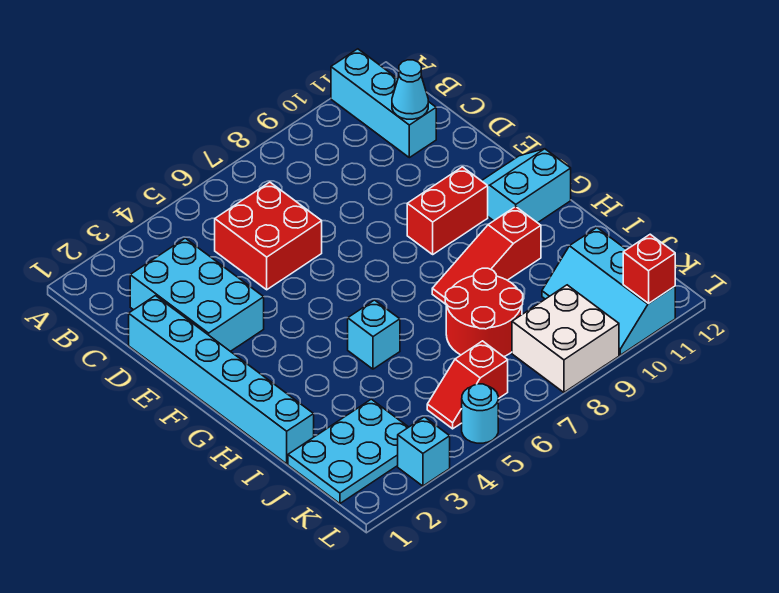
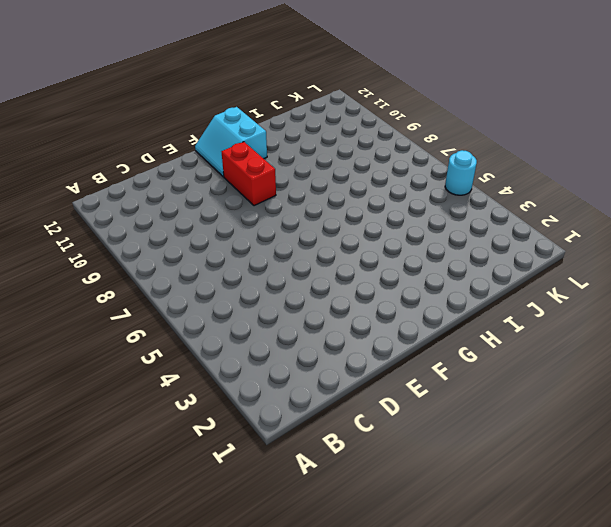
none -> cyan 1x3 brick [331,49,436,158]
none -> cyan 2x3 brick [130,238,264,351]
none -> red 2x2 brick [215,182,322,290]

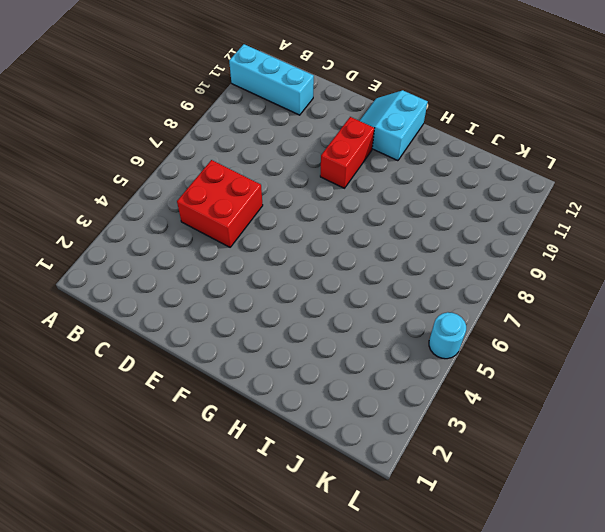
none -> cyan 2x3 brick [130,238,264,351]
none -> cyan 1x6 brick [129,296,314,464]
none -> cyan 1x1 brick [348,300,400,369]

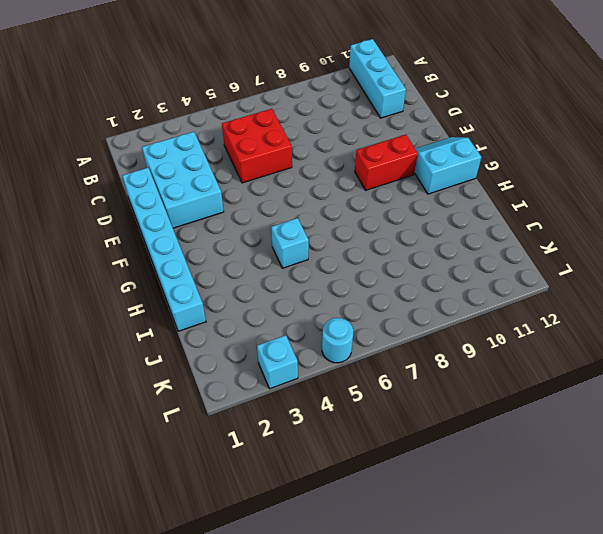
none -> red 1x3 slope [432,207,541,304]
none -> red 2x2 round brick [445,268,523,357]
none -> cyan 2x3 plate [288,399,408,504]

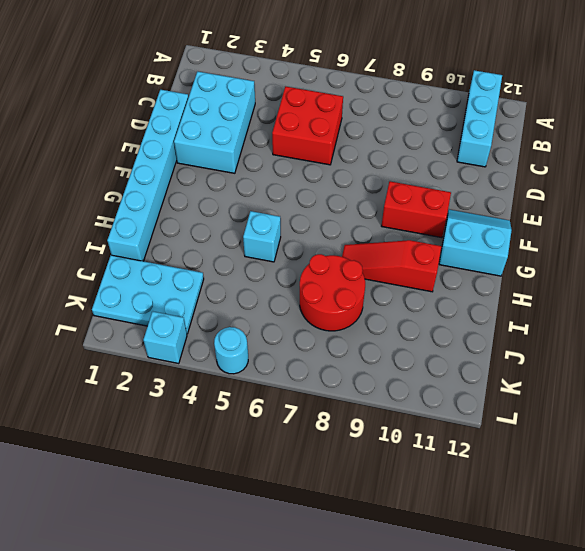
none -> cyan 2x3 slope [542,228,675,355]
none -> red 1x2 slope [427,341,508,429]
none -> white 2x2 brick [512,285,619,392]

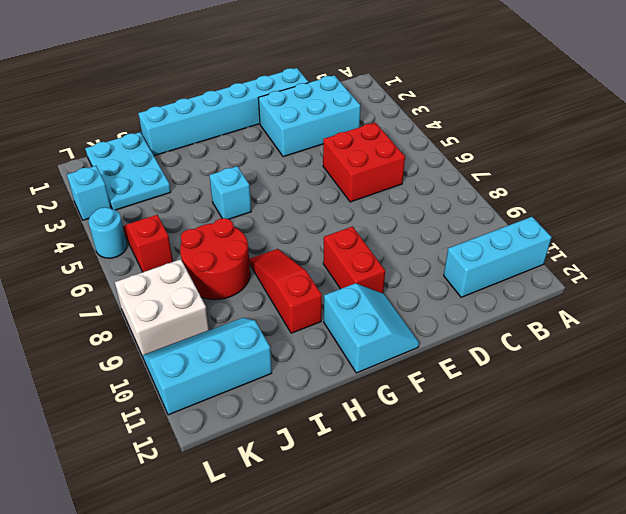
none -> cyan 1x1 cone [392,60,428,119]
none -> red 1x1 brick [623,234,675,303]

